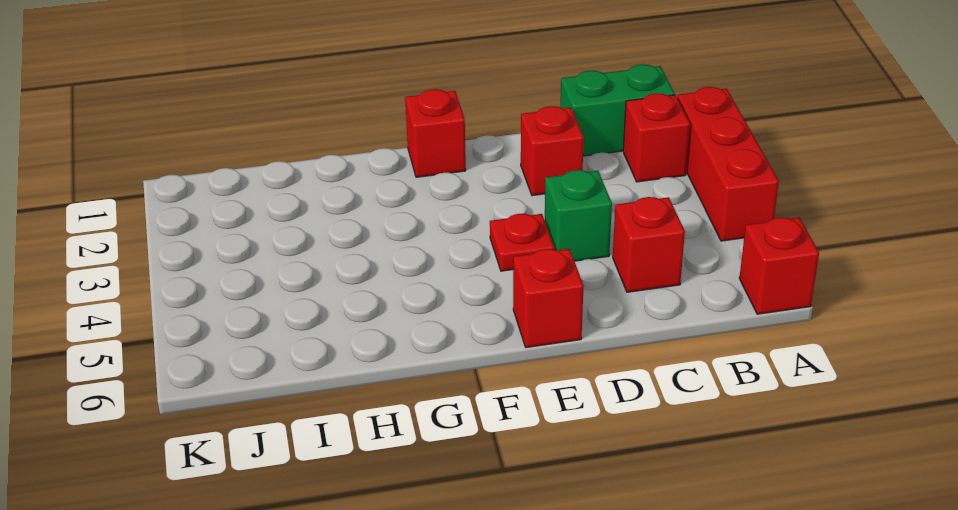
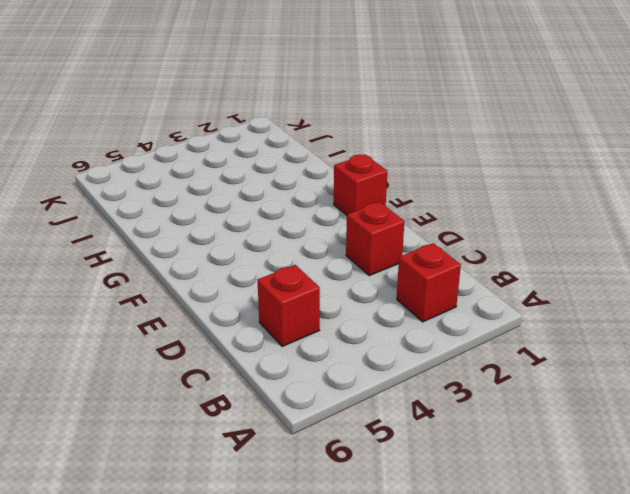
none -> red 1x3 brick [677,87,779,241]
none -> red 1x1 brick [739,217,819,314]

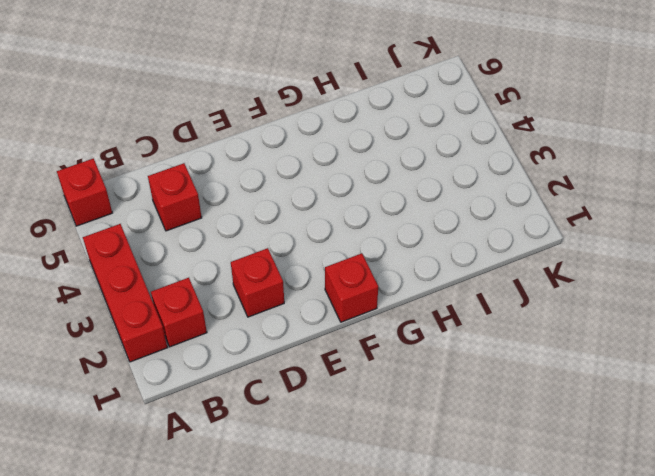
none -> green 1x2 brick [561,64,675,156]
none -> green 1x1 brick [545,170,612,261]

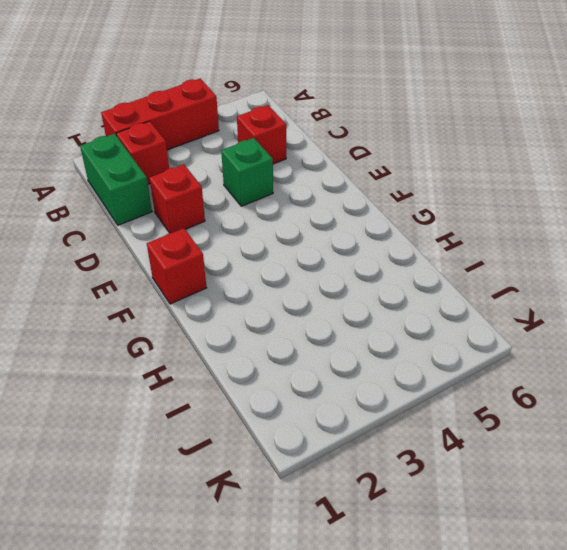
none -> red 1x1 brick [739,217,819,314]
none -> red 1x1 plate [490,214,554,271]

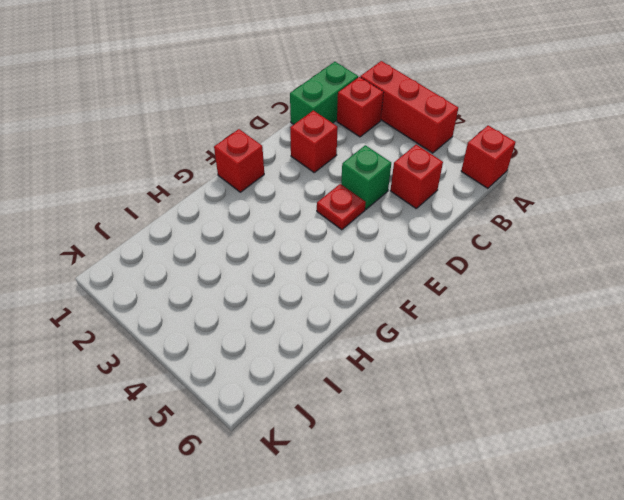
none -> red 1x1 brick [513,249,584,348]

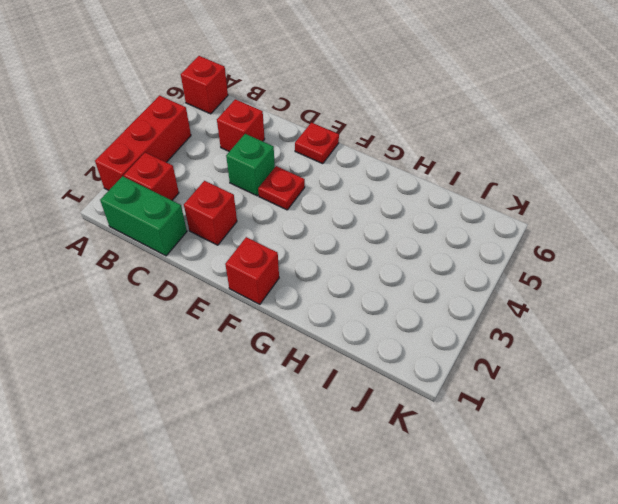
red 1x1 plate [295,123,339,164] -> red 1x1 brick [513,249,584,348]

